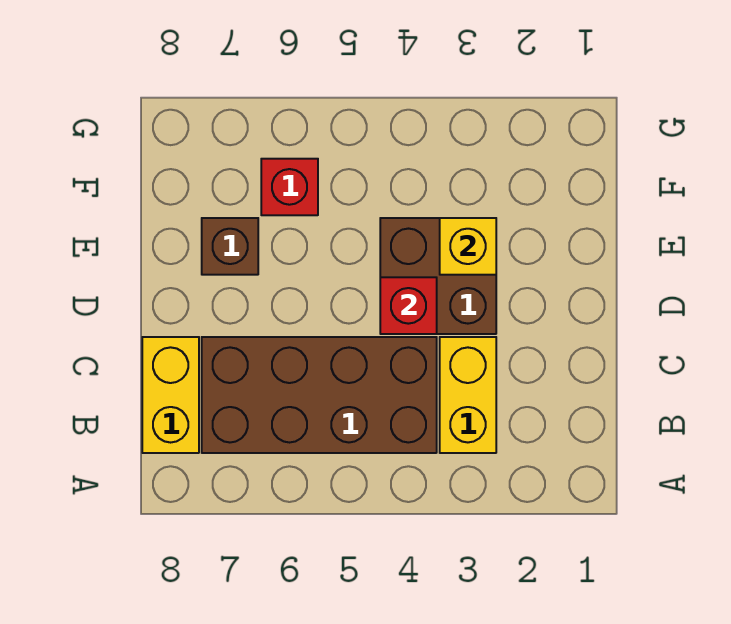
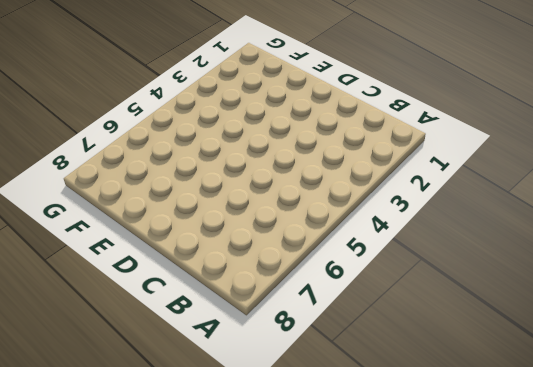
none -> yellow 1x2 brick [440,337,496,453]
none -> brown 2x4 brick [202,337,437,453]

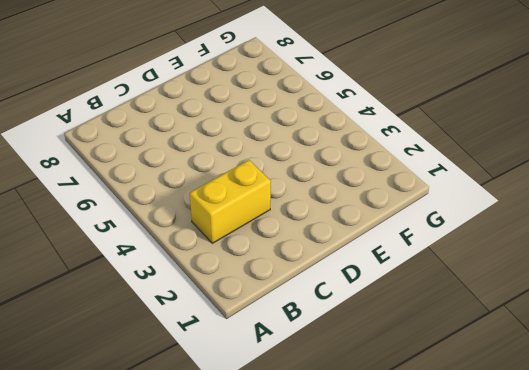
none -> brown 2x4 brick [202,337,437,453]
none -> yellow 1x2 brick [142,337,199,453]

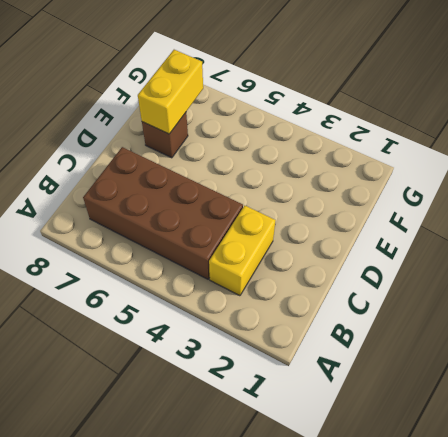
yellow 1x2 brick [138,50,203,134] -> yellow 1x2 brick moved to [142,337,199,453]
none -> brown 2x2 brick [380,218,496,334]
none -> red 1x1 brick [261,159,318,215]

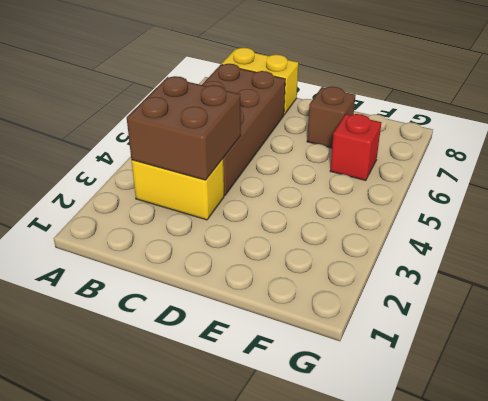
brown 2x2 brick [127,76,241,180] -> brown 2x2 brick moved to [380,218,496,334]
none -> red 1x1 brick [380,277,437,334]
none -> yellow 1x1 brick [440,218,496,275]

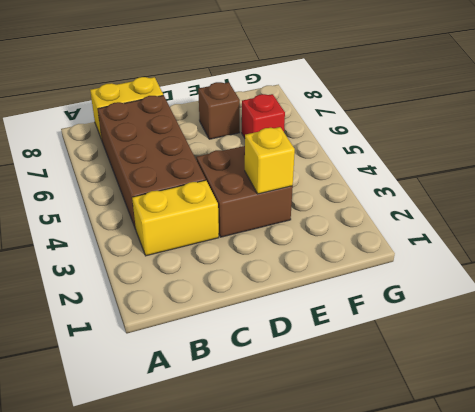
none -> red 1x1 brick [380,277,437,334]

